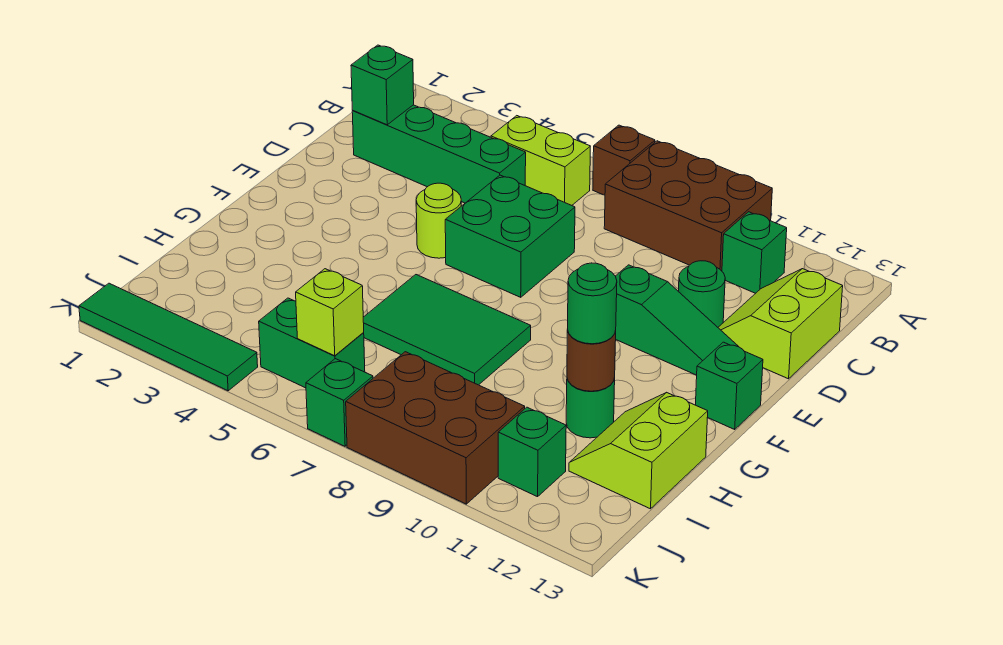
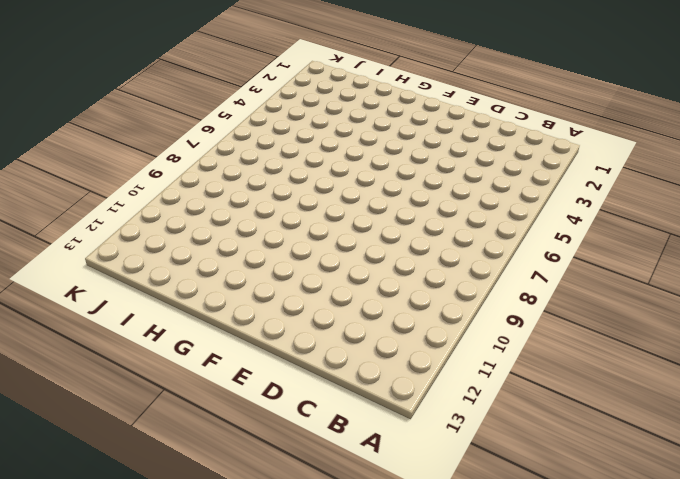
none -> brown 1x1 brick [593,125,655,195]
none -> brown 2x3 brick [604,141,772,271]
none -> lime 1x2 brick [491,116,590,205]

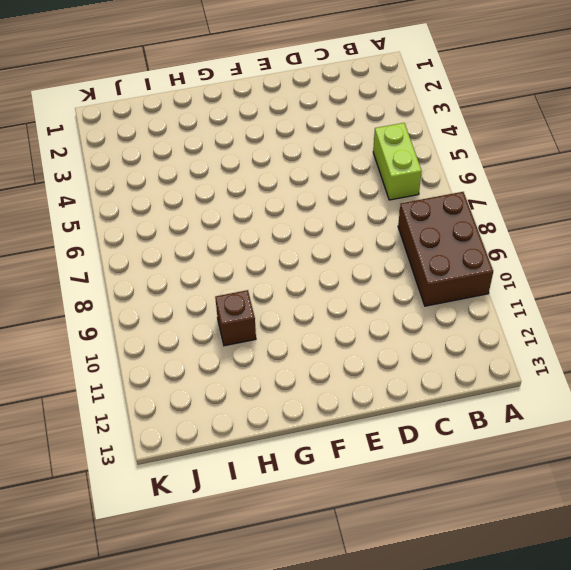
brown 1x1 brick [215,290,256,346] -> brown 1x1 brick moved to [593,125,655,195]
none -> green 1x1 brick [722,212,787,293]
none -> green 1x4 brick [352,105,526,203]
none -> lime 2x2 slope [718,269,843,379]

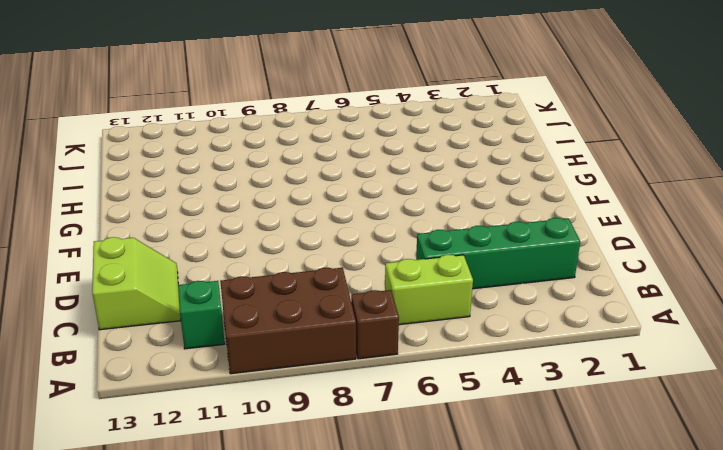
none -> green 2x2 brick [445,175,575,297]
none -> green 1x1 round brick [678,261,725,327]
none -> lime 1x1 round brick [416,183,461,258]

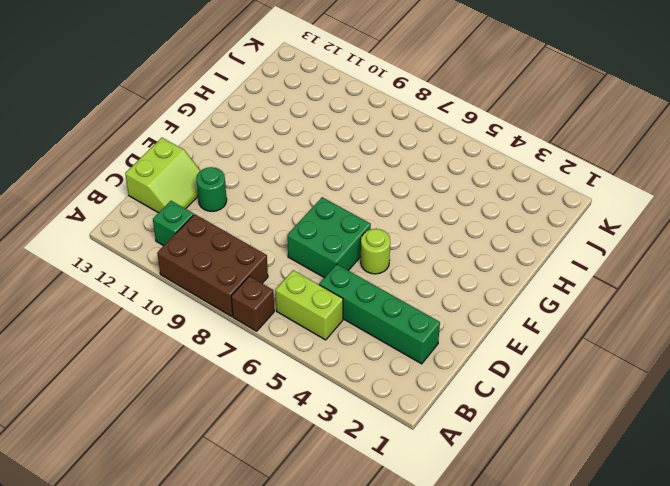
none -> green 1x3 slope [615,265,739,375]
none -> green 1x1 brick [696,342,763,429]
none -> green 2x3 tile [363,275,531,385]

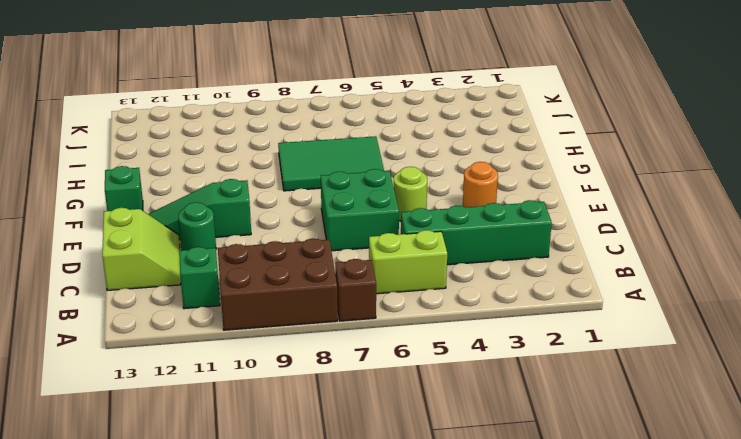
orange 1x1 round brick [463,162,498,207] -> none
none -> green 1x1 round brick [566,378,615,438]
none -> lime 2x2 slope [569,393,708,509]
none -> green 1x2 brick [259,298,365,388]

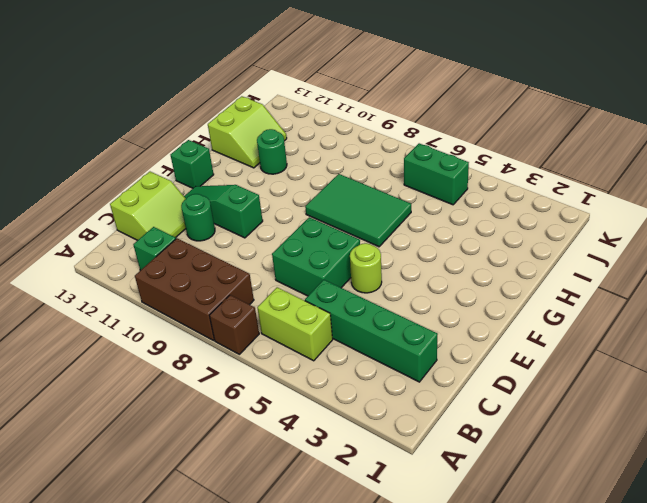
none -> brown 2x3 brick [346,352,525,504]
none -> green 1x1 brick [498,407,566,497]
none -> green 1x4 tile [79,283,258,391]

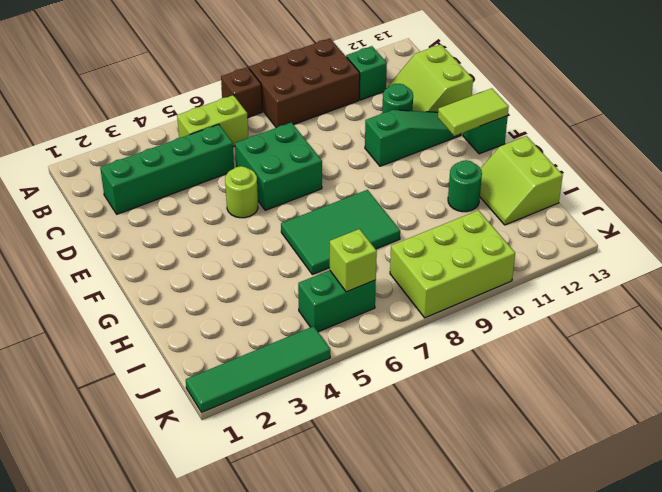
lime 1x2 tile [438,88,509,136] -> none
lime 2x3 brick [390,210,515,318] -> brown 2x3 brick [346,352,525,504]
none -> green 1x1 brick [498,407,566,497]
none -> green 1x1 brick [306,359,373,446]
none -> green 1x1 brick [351,45,414,125]

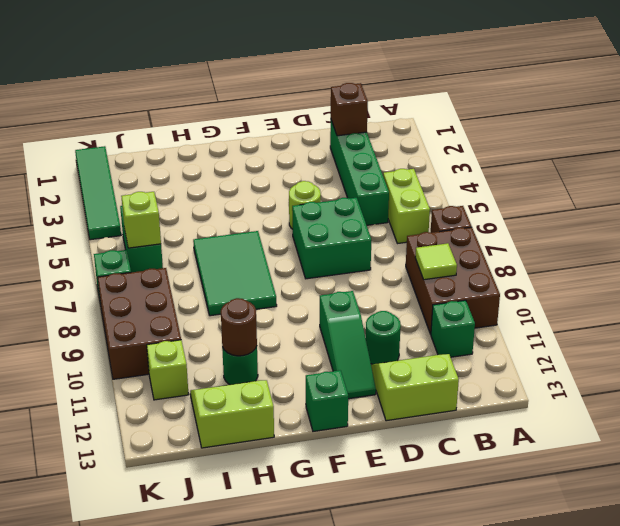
lime 1x1 tile [415,243,457,280] -> none
brown 1x1 brick [331,83,368,136] -> green 1x1 brick [351,45,414,125]
lime 1x1 brick [147,340,189,400] -> green 1x1 brick [498,407,566,497]
none -> green 1x1 round brick [568,263,617,344]

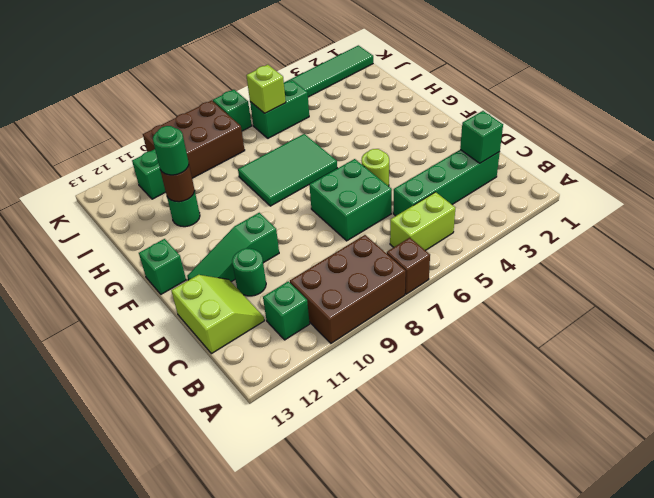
none -> lime 2x2 slope [569,393,708,509]

